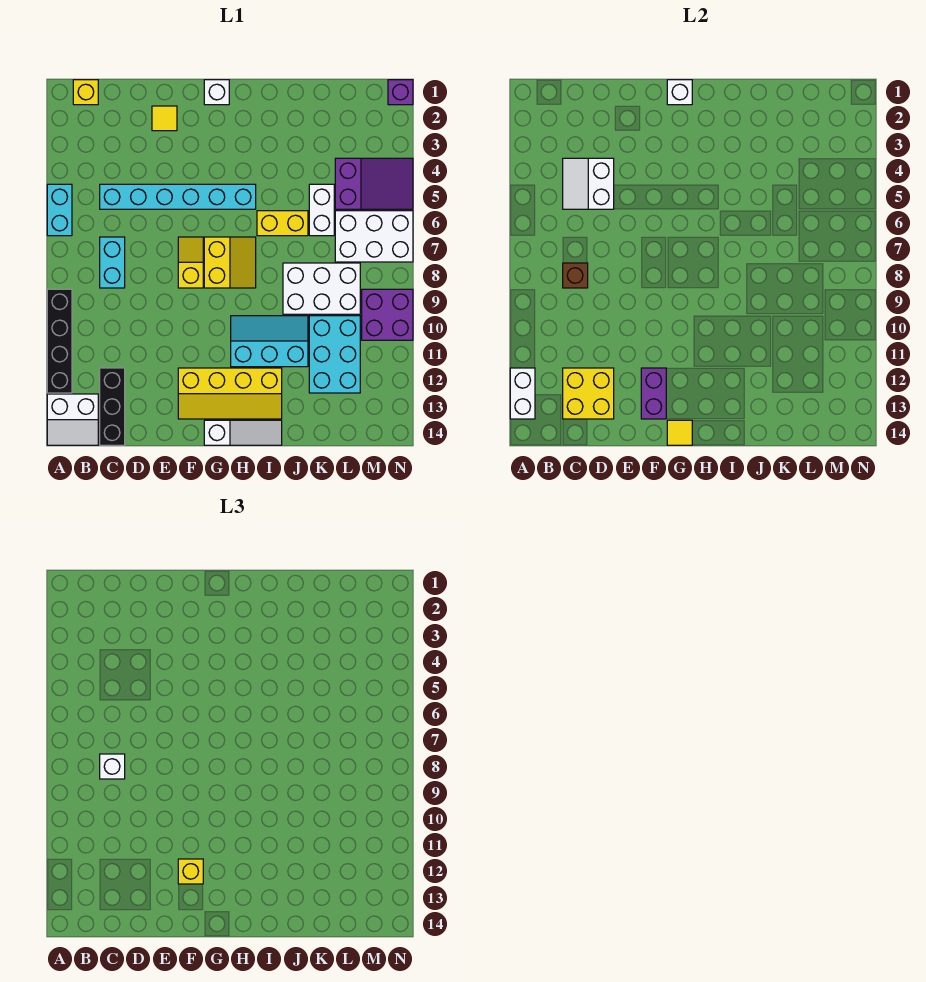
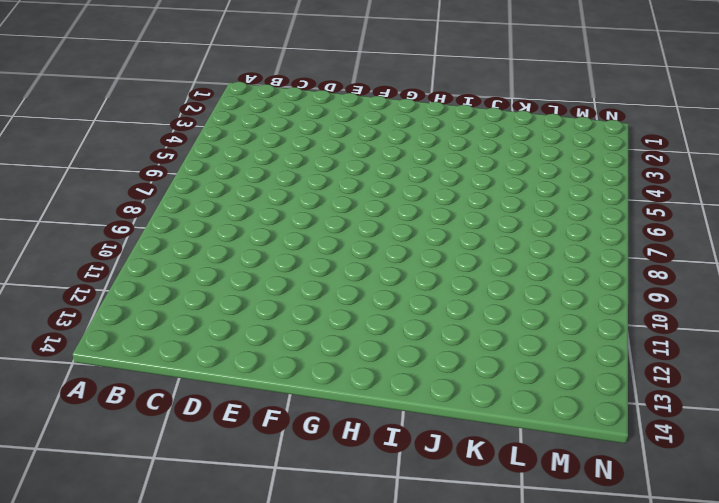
none -> cyan 1x2 brick [47,184,72,236]
none -> black 1x4 brick [47,289,72,393]
none -> white 2x2 slope [47,394,98,445]
none -> yellow 1x1 brick [73,80,98,105]

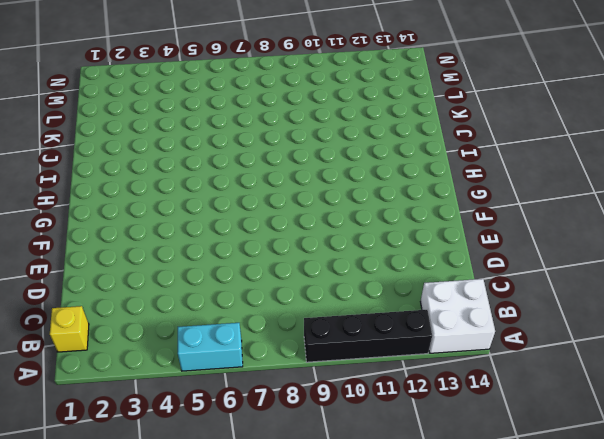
white 2x2 brick [420,279,495,353] -> white 2x2 slope [47,394,98,445]
none -> cyan 1x6 brick [100,184,256,209]
none -> cyan 1x2 brick [100,237,125,288]
none -> black 1x3 brick [100,368,125,445]
none -> yellow 1x1 tile [152,106,177,131]

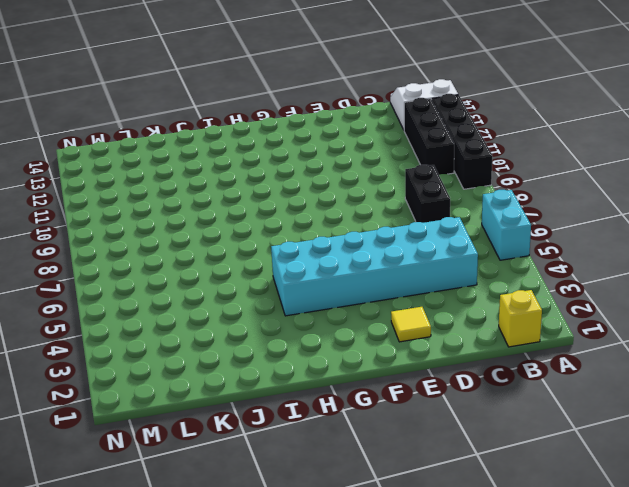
black 1x3 brick [404,98,454,175] -> black 1x3 brick moved to [100,368,125,445]
cyan 2x6 brick [271,217,478,316] -> cyan 1x6 brick [100,184,256,209]
black 1x2 brick [405,165,450,223] -> cyan 1x2 brick [100,237,125,288]
none -> yellow 1x2 slope [178,237,203,288]
none -> yellow 2x4 slope [178,368,282,419]
none -> white 1x1 brick [204,80,229,105]
none -> yellow 2x2 slope [204,237,256,288]

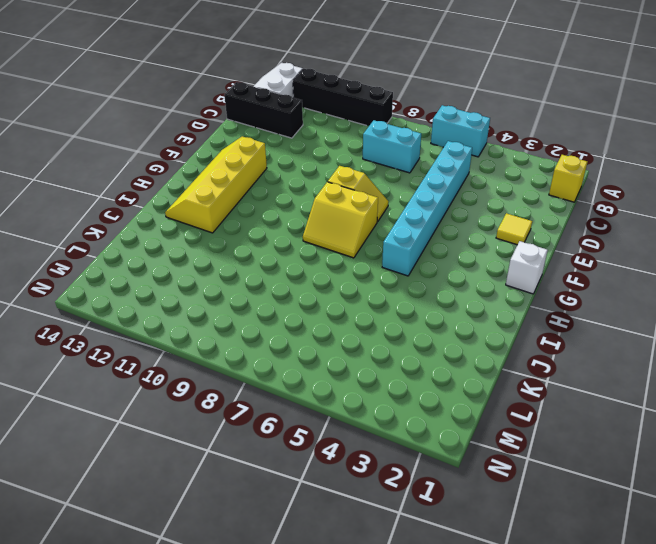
none -> white 1x3 slope [204,420,282,445]
none -> cyan 2x3 slope [231,316,308,367]
none -> yellow 1x2 brick [257,211,308,236]
none -> white 2x3 brick [283,263,360,314]

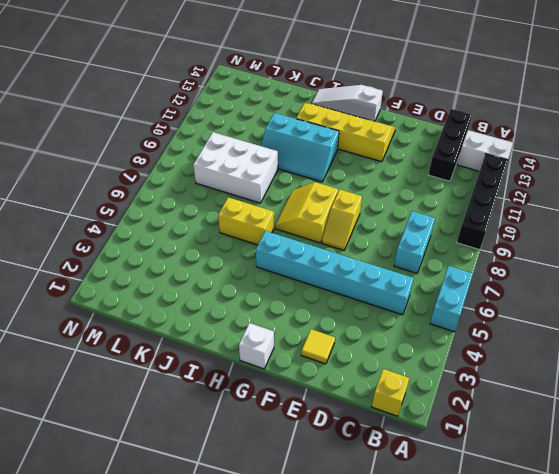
none -> white 1x2 brick [309,184,334,236]
none -> cyan 2x3 brick [309,316,360,393]
none -> purple 2x3 slope [335,158,413,209]
none -> white 2x3 brick [335,211,413,262]

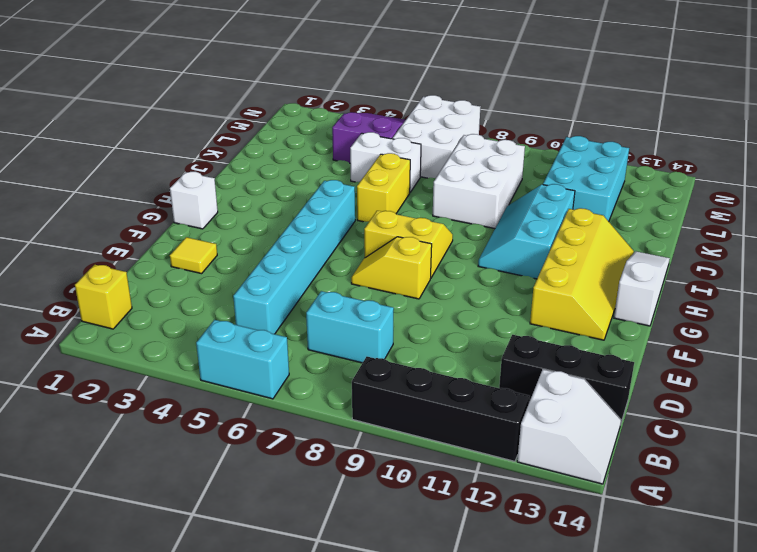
cyan 2x3 brick [543,136,629,221] -> cyan 2x3 brick turned to [309,316,360,393]
none -> purple 2x2 brick [362,289,413,340]
none -> purple 1x1 brick [388,80,413,105]
none -> white 1x2 brick [510,368,535,419]
none -> white 2x2 slope [563,158,614,209]

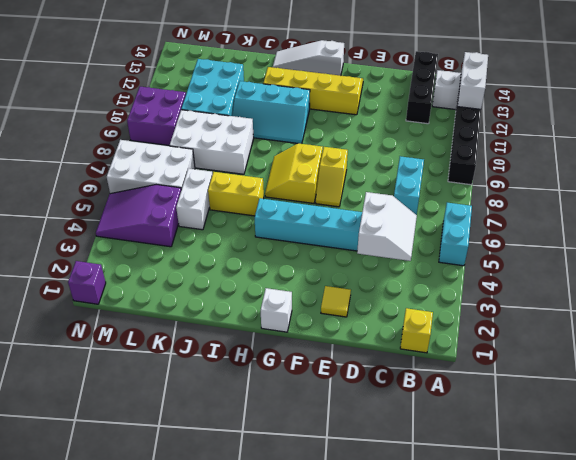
none -> brown 1x1 brick [563,263,588,288]
none -> yellow 2x2 brick [563,368,614,419]
none -> purple 1x2 brick [641,368,666,419]
none -> white 1x1 brick [667,80,692,105]

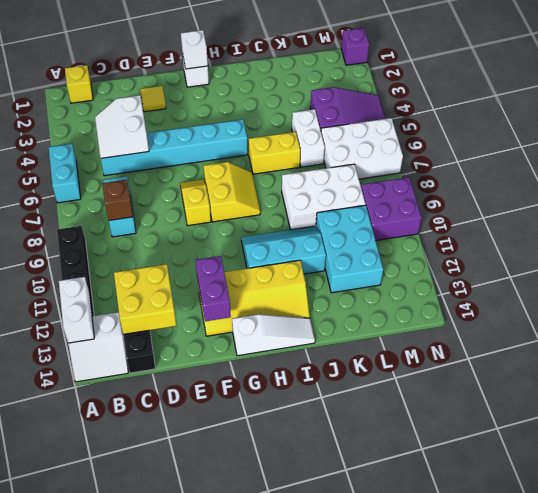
none -> yellow 1x1 tile [667,420,692,445]
none -> white 1x1 brick [100,754,125,779]
none -> yellow 1x1 brick [178,859,203,884]

